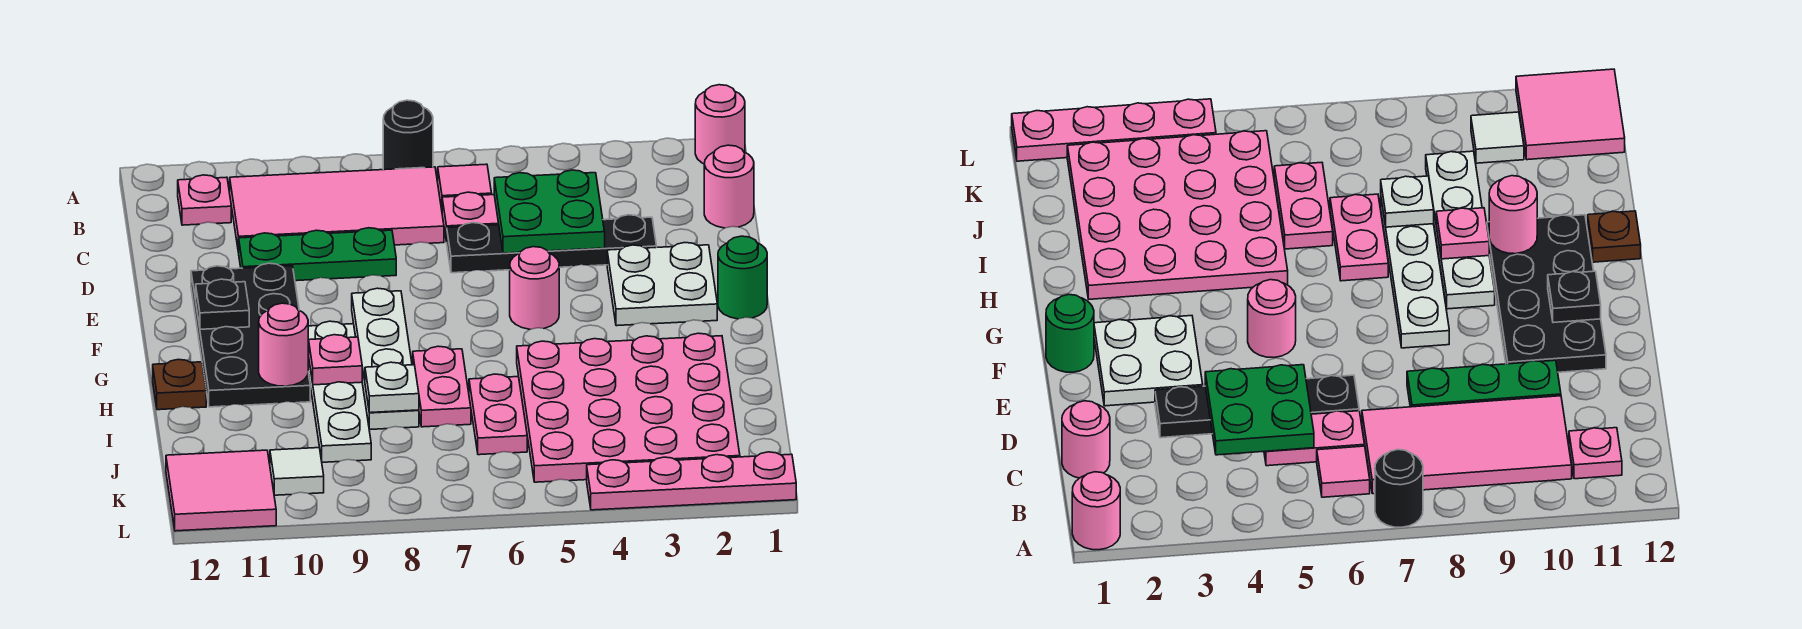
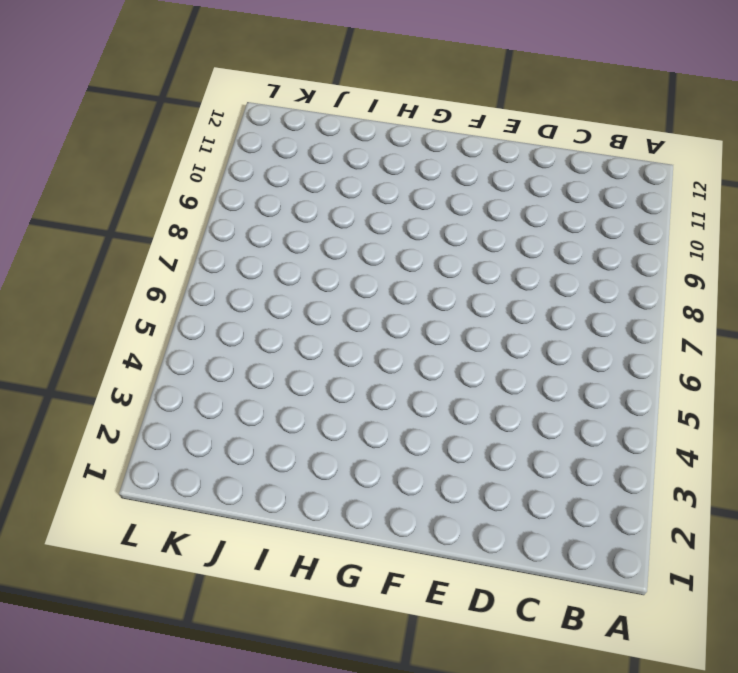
none -> pink 1x1 round brick [695,85,745,164]
none -> black 1x1 round brick [383,100,433,170]
none -> pink 1x1 tile [438,164,492,209]

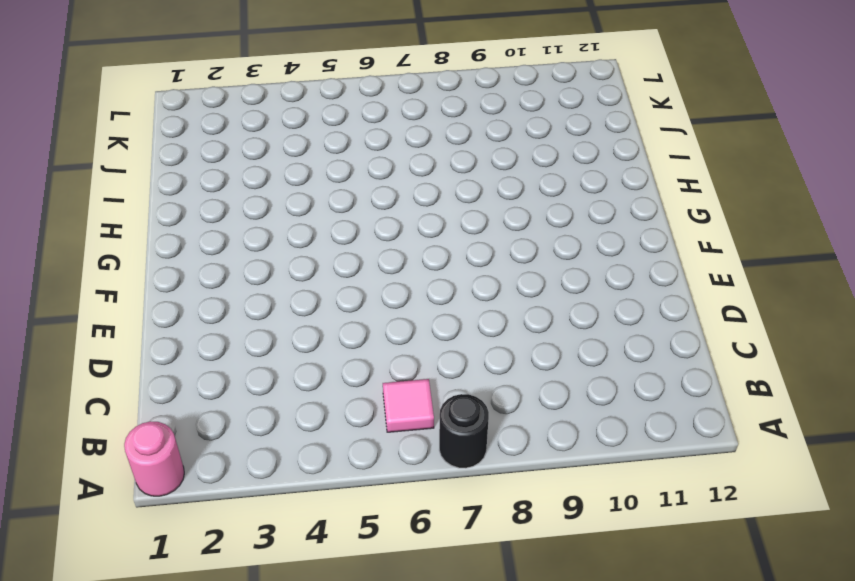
none -> pink 2x4 tile [230,167,444,253]
none -> pink 1x1 plate [178,175,231,225]
none -> pink 1x1 round brick [704,145,754,228]

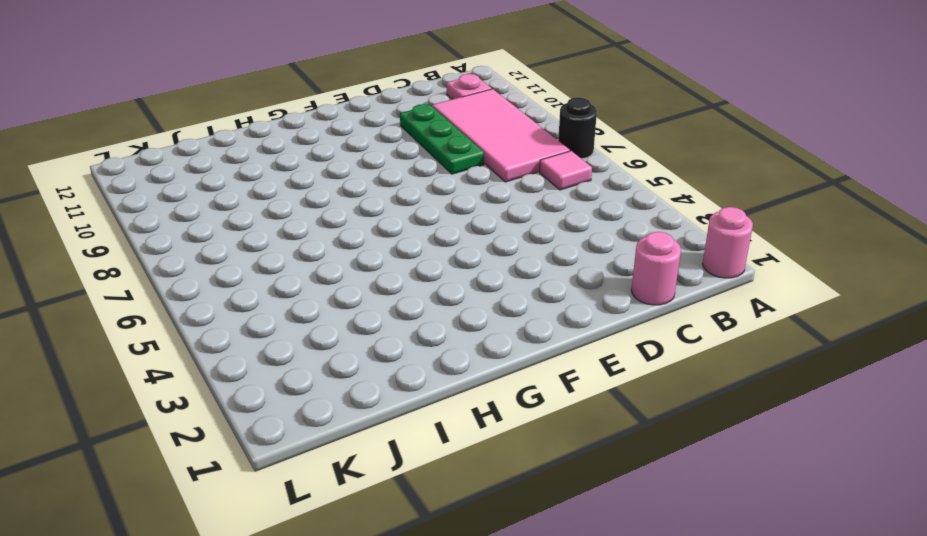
none -> pink 1x2 plate [442,192,499,242]
none -> black 1x4 plate [447,215,657,273]
none -> white 2x2 plate [607,243,717,326]

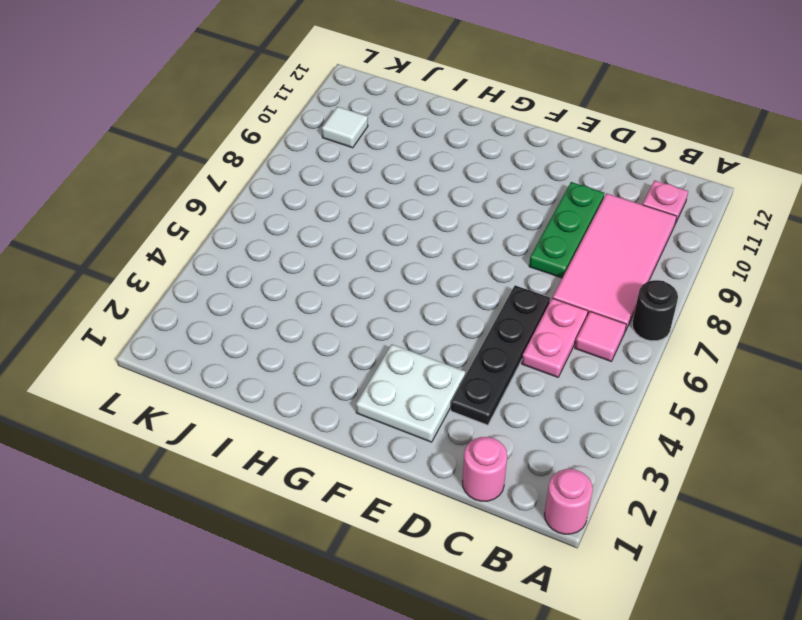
none -> black 2x4 plate [191,263,310,407]
none -> green 1x1 round brick [718,236,767,319]
none -> pink 1x1 round brick [510,247,559,329]

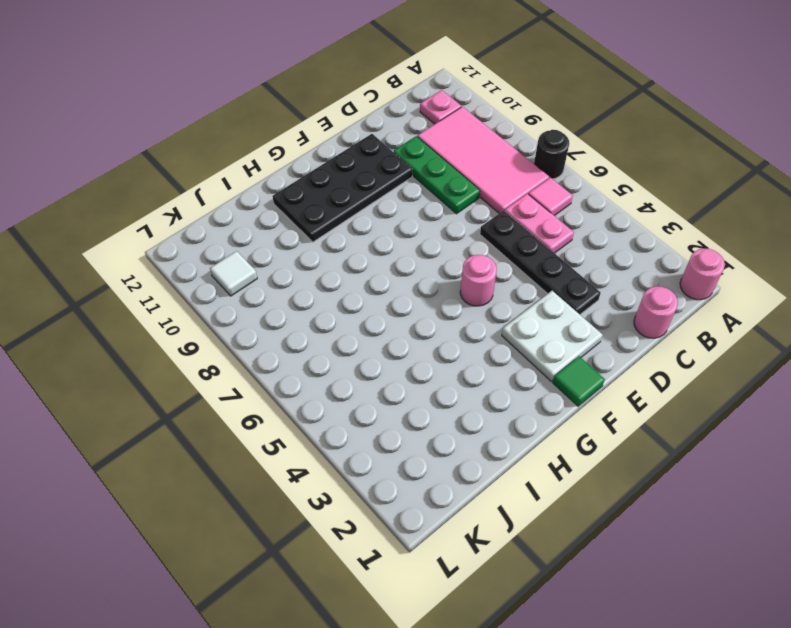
green 1x1 tile [553,356,605,406] -> green 1x1 round brick [718,236,767,319]
none -> white 1x4 plate [352,288,419,430]
none -> white 1x4 plate [308,321,371,462]
none -> pink 4x4 plate [517,333,740,482]

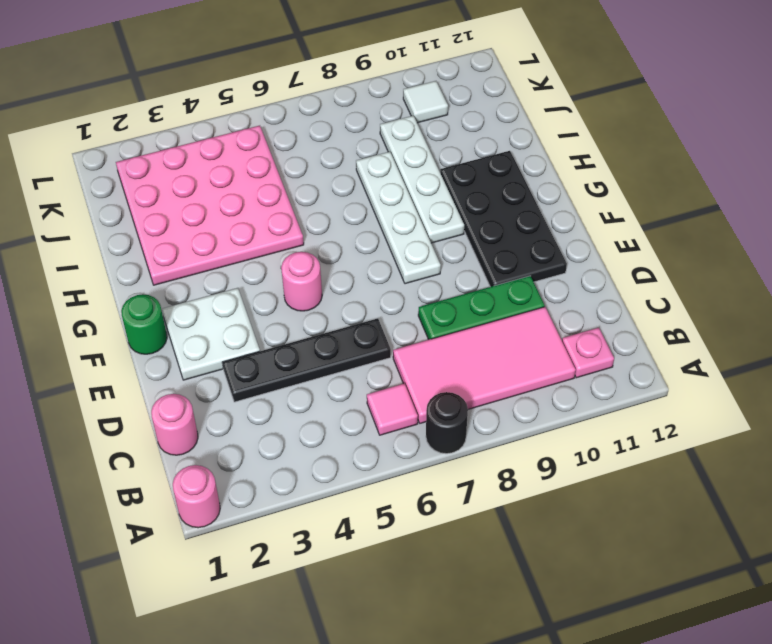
none -> pink 1x2 plate [442,192,499,242]
none -> pink 1x2 plate [413,346,471,427]
none -> brown 1x1 plate [153,359,206,410]

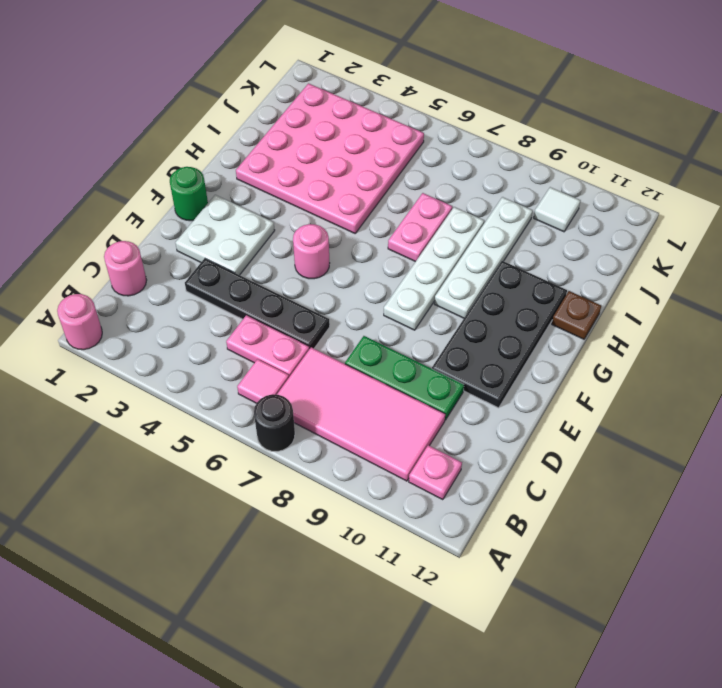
none -> pink 1x2 plate [469,374,527,455]
none -> pink 2x2 tile [166,450,276,531]
none -> pink 1x4 plate [587,452,796,510]

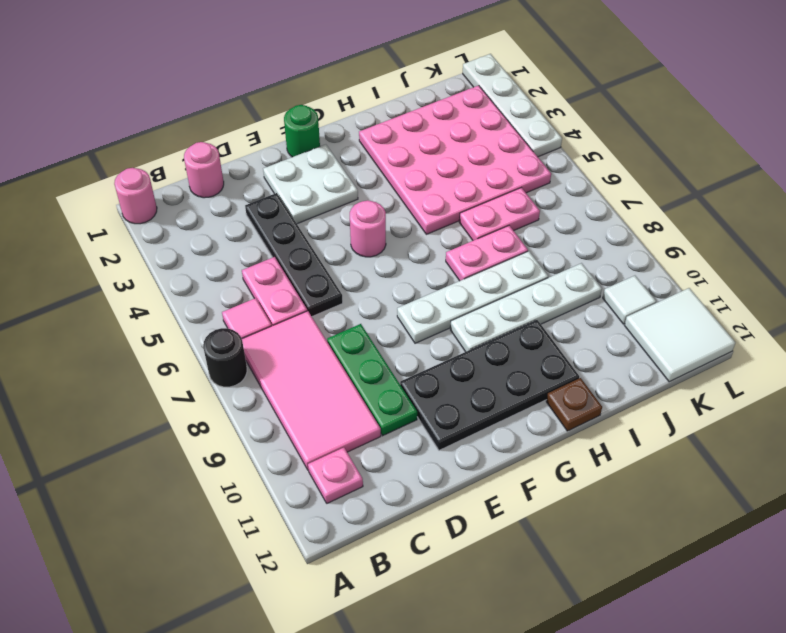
white 2x2 tile [625,288,735,382] -> pink 2x2 tile [166,450,276,531]
white 1x4 plate [463,54,562,157] -> pink 1x4 plate [587,452,796,510]
none -> green 2x2 plate [494,170,605,253]
none -> black 1x1 plate [196,279,249,329]
none -> pink 1x1 plate [309,335,362,385]

